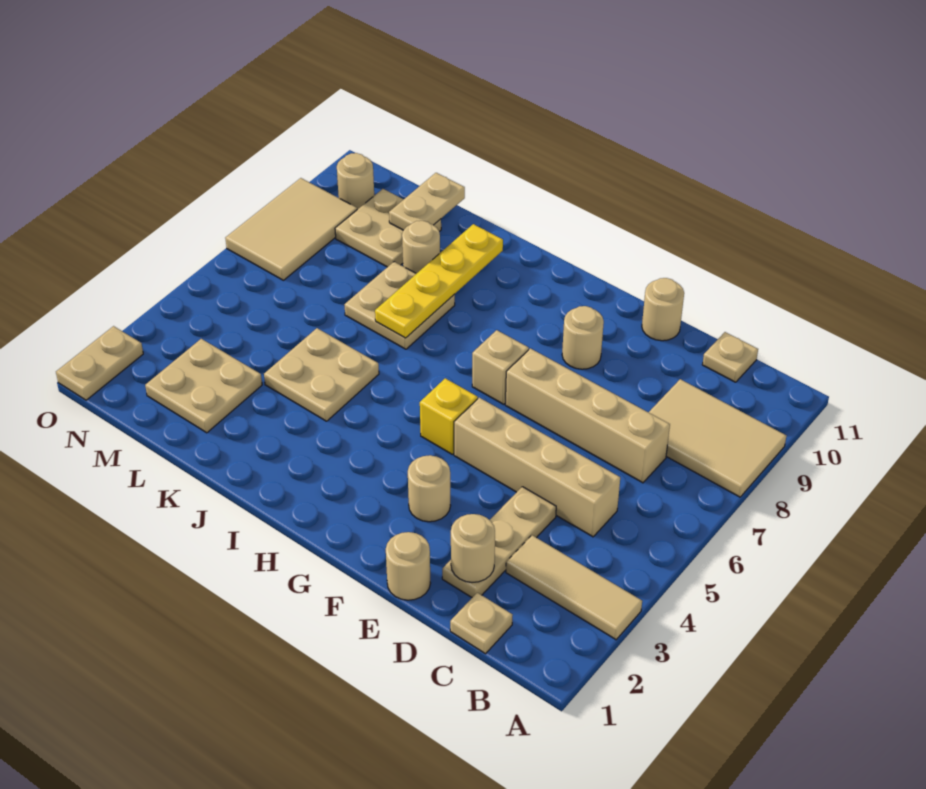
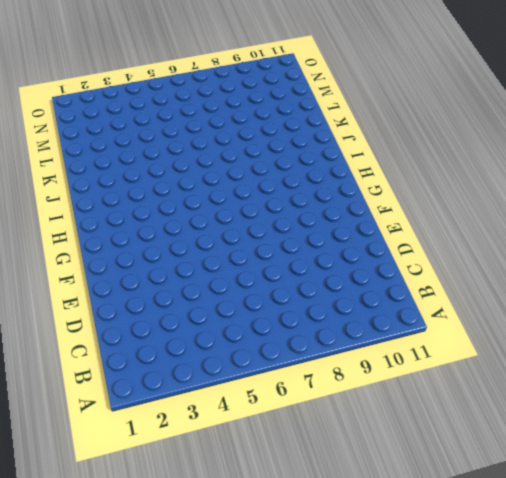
none -> tan 1x3 tile [506,535,642,640]
none -> tan 2x3 tile [649,379,786,497]
none -> tan 1x1 plate [450,593,512,654]

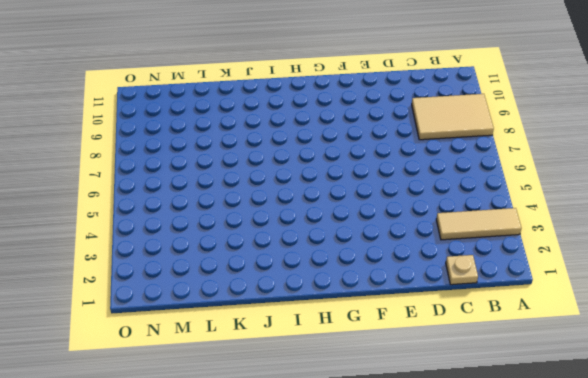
none -> tan 1x4 brick [454,398,620,537]
none -> tan 1x4 brick [506,348,670,483]
none -> tan 1x1 plate [702,332,758,382]

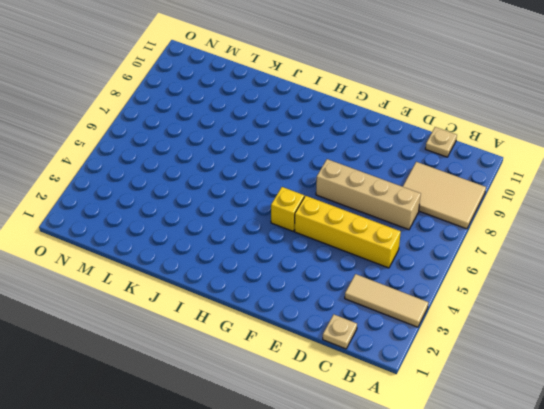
yellow 1x4 brick [295,196,401,268] -> tan 1x4 brick [454,398,620,537]
none -> tan 1x3 plate [442,487,556,597]
none -> tan 1x1 round brick [386,532,430,600]
none -> tan 1x1 round brick [642,278,684,341]

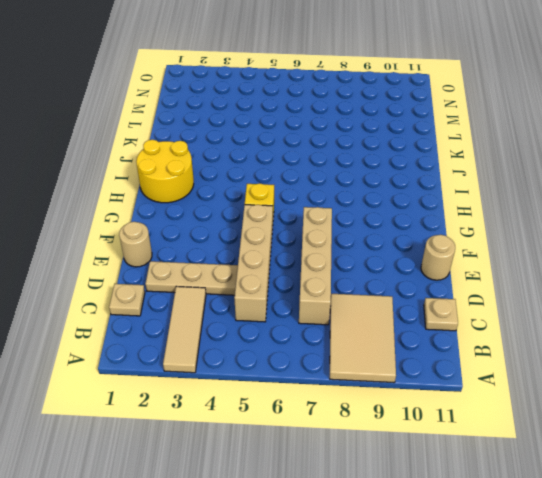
yellow 2x2 round brick [136,140,194,203] -> none
none -> tan 1x1 round brick [408,455,451,522]
none -> tan 1x1 round brick [562,306,604,369]
none -> tan 1x1 brick [472,330,529,404]

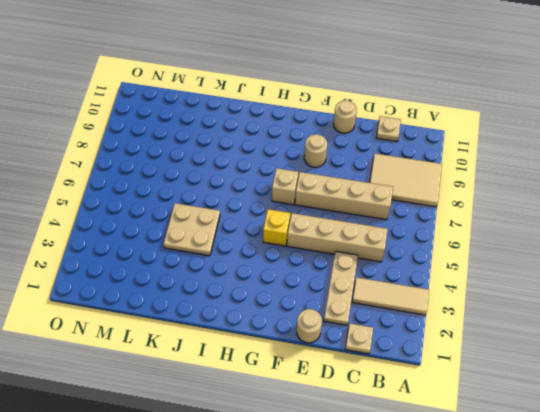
none -> tan 1x1 round brick [408,455,451,522]
none -> tan 2x2 plate [344,262,455,349]
none -> tan 1x1 round brick [402,221,440,274]

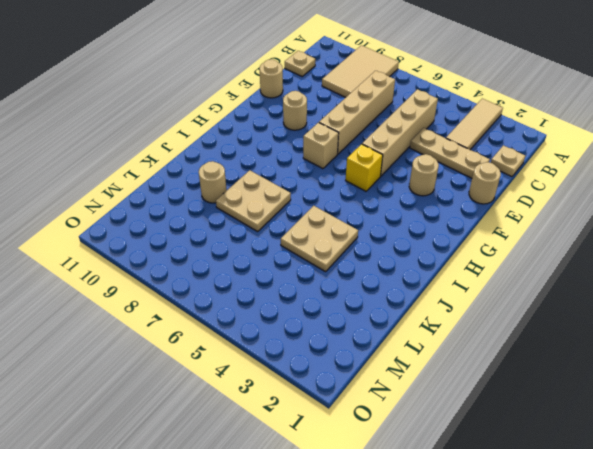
none -> tan 2x2 plate [145,339,262,433]
none -> tan 2x2 plate [335,189,441,267]
none -> tan 2x3 tile [225,178,357,280]

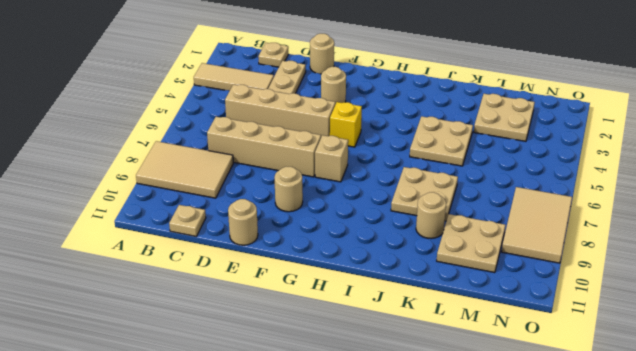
none -> tan 1x1 round brick [337,153,374,209]
none -> tan 1x2 plate [56,326,143,400]
none -> tan 1x1 round brick [451,514,495,582]

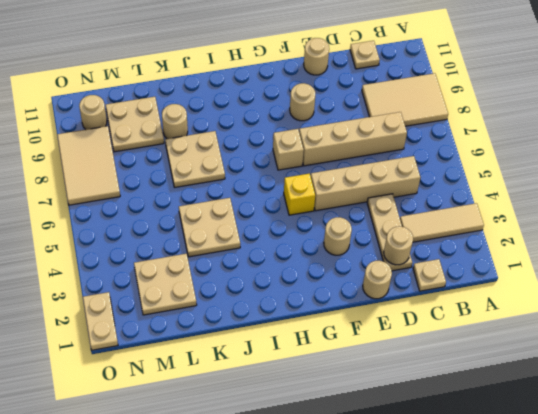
none -> yellow 1x4 plate [375,224,503,338]
none -> tan 1x2 plate [389,173,465,230]

